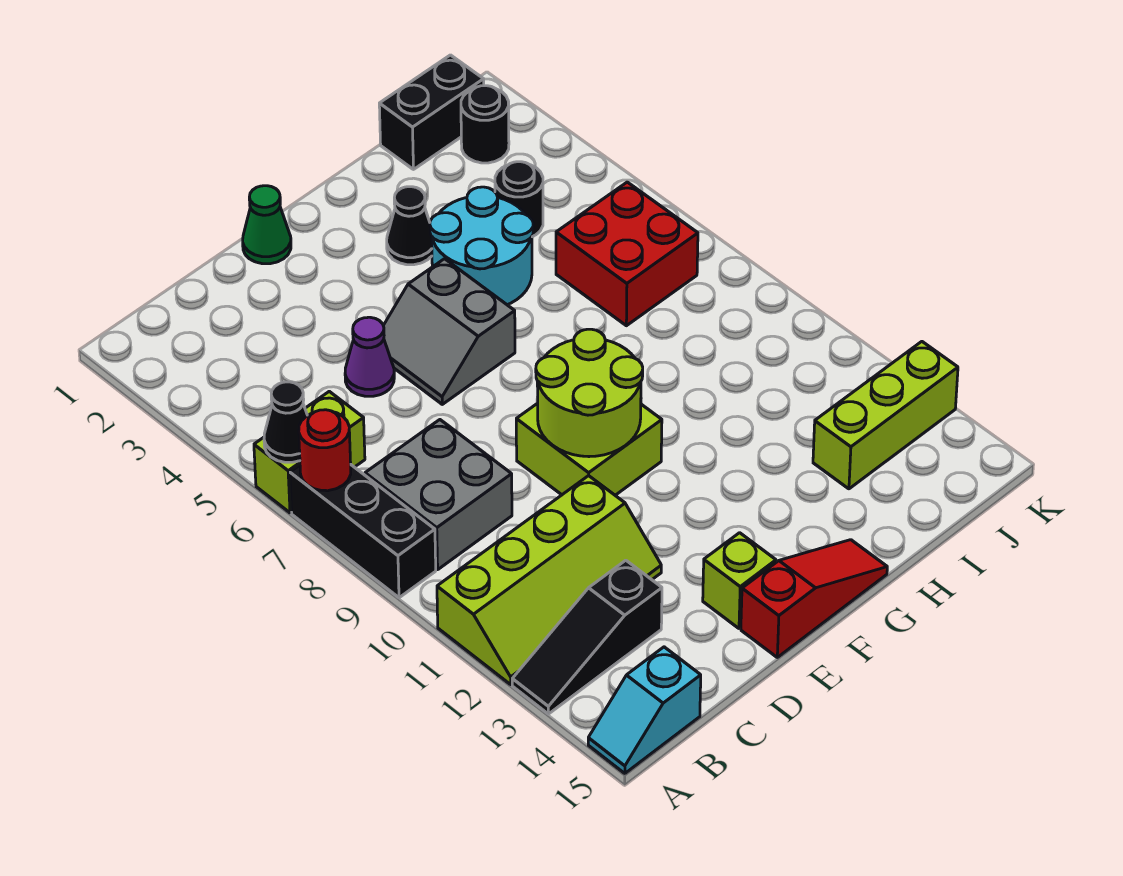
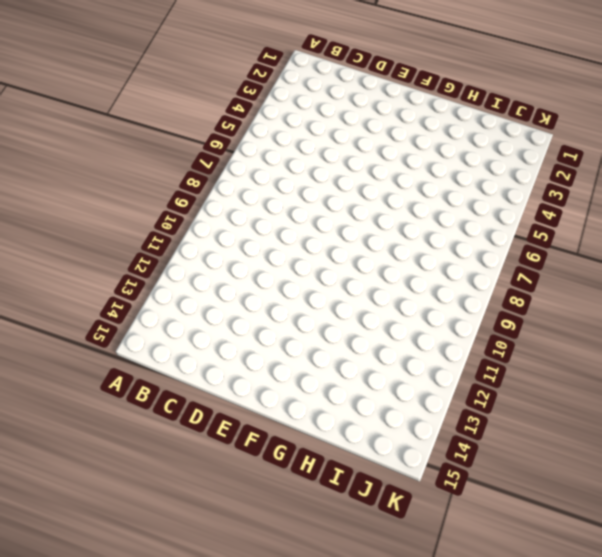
none -> lime 1x2 brick [254,391,365,513]
none -> black 1x3 brick [290,465,436,598]
none -> lime 2x4 slope [437,476,661,684]

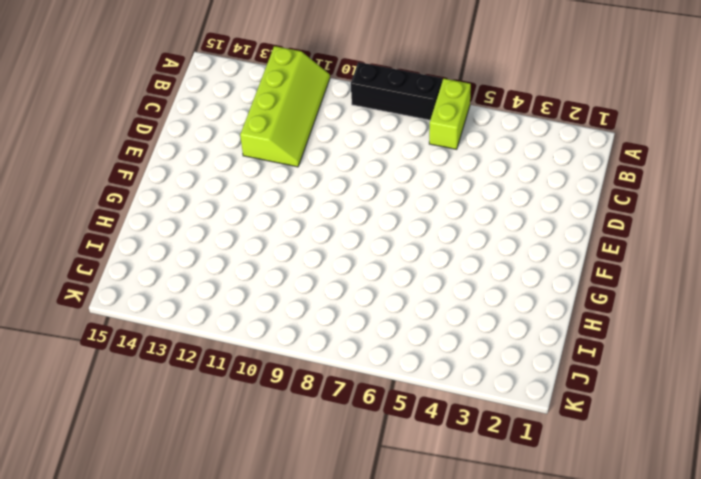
lime 2x4 slope [240,46,330,167] -> lime 2x4 slope turned to [437,476,661,684]
none -> black 1x3 slope [512,560,662,714]
none -> cyan 1x2 slope [588,647,701,773]
none -> grey 2x2 brick [365,420,512,570]

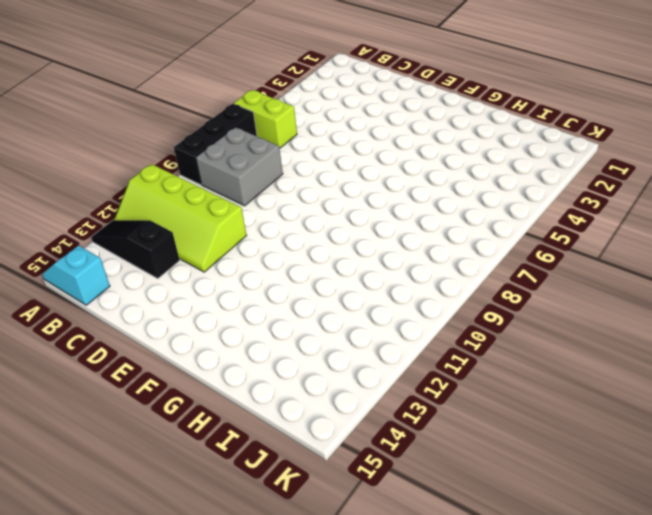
none -> purple 1x1 cone [345,317,394,396]
none -> green 1x1 cone [243,186,291,264]
none -> grey 2x2 slope [383,259,515,404]

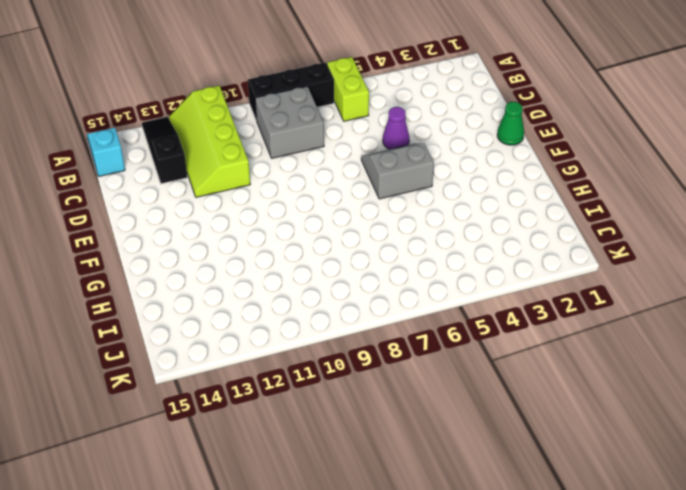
none -> lime 2x2 brick [516,403,662,495]
none -> lime 1x1 brick [703,533,776,628]
none -> red 1x3 slope [741,540,887,657]

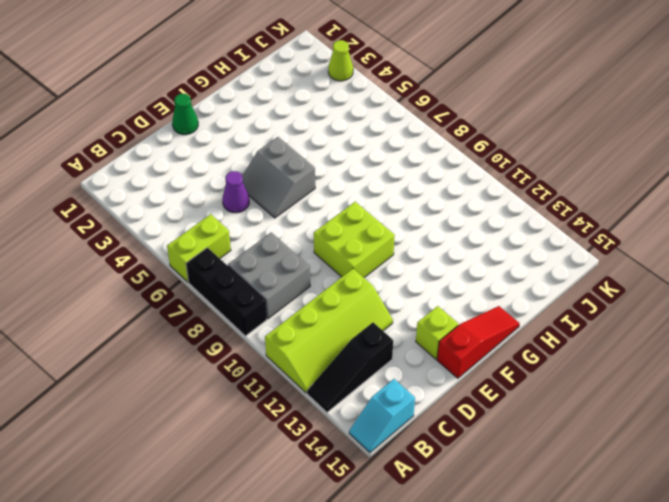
lime 1x1 cone [328,40,353,81] -> none
none -> black 1x1 cone [387,187,432,265]
none -> cyan 2x2 round brick [430,187,533,305]
none -> black 1x2 brick [379,55,484,169]

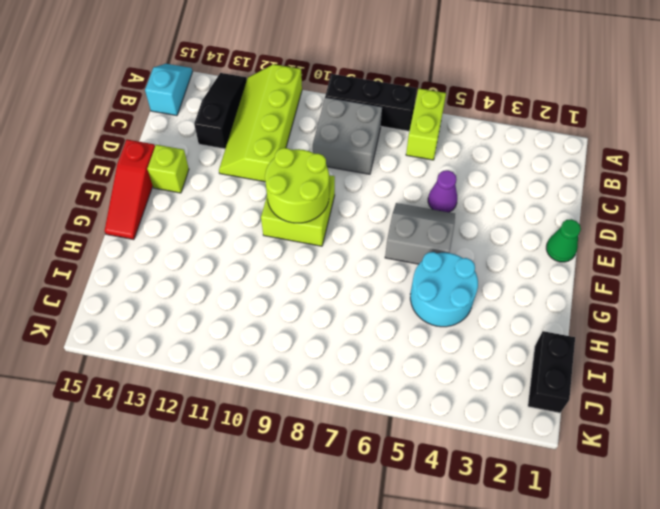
none -> black 1x1 cone [387,187,432,265]
none -> black 1x1 round brick [495,162,543,237]
none -> red 2x2 brick [556,182,698,326]

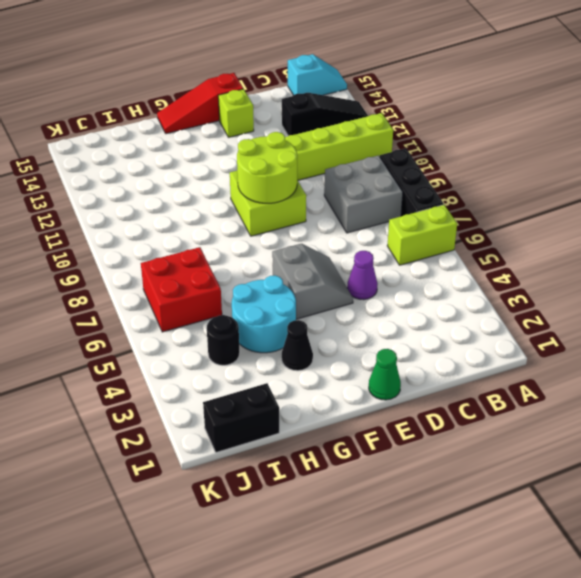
none -> lime 1x3 brick [813,342,958,489]
none -> black 1x1 round brick [461,86,509,163]
none -> black 1x1 cone [264,382,307,462]

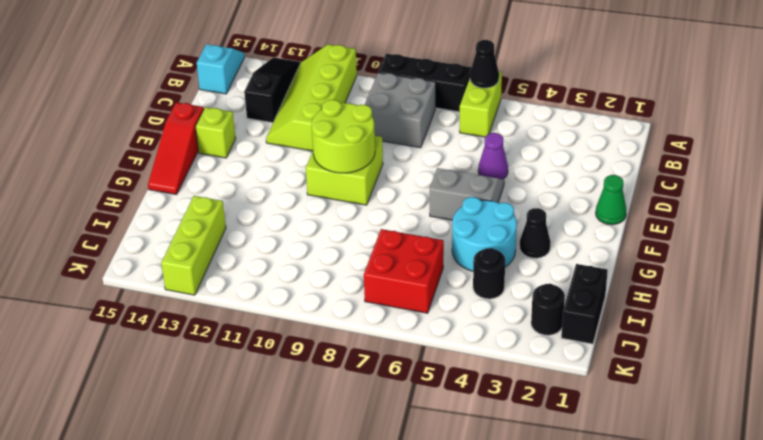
none -> red 1x1 round brick [299,410,351,491]

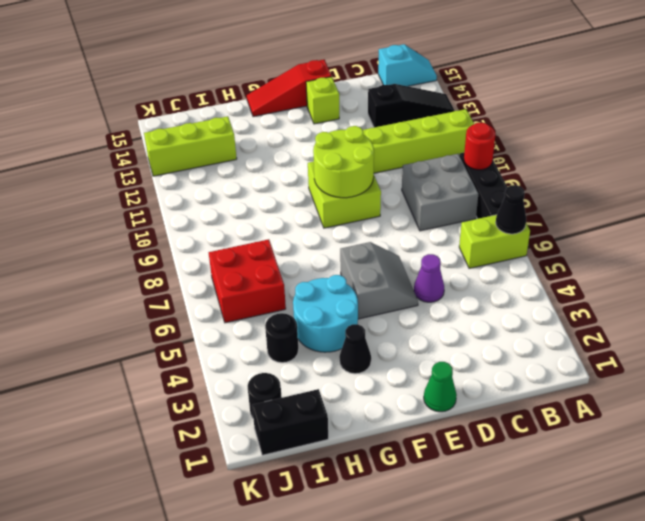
red 1x1 round brick [464,123,496,170] -> red 1x1 round brick moved to [299,410,351,491]

